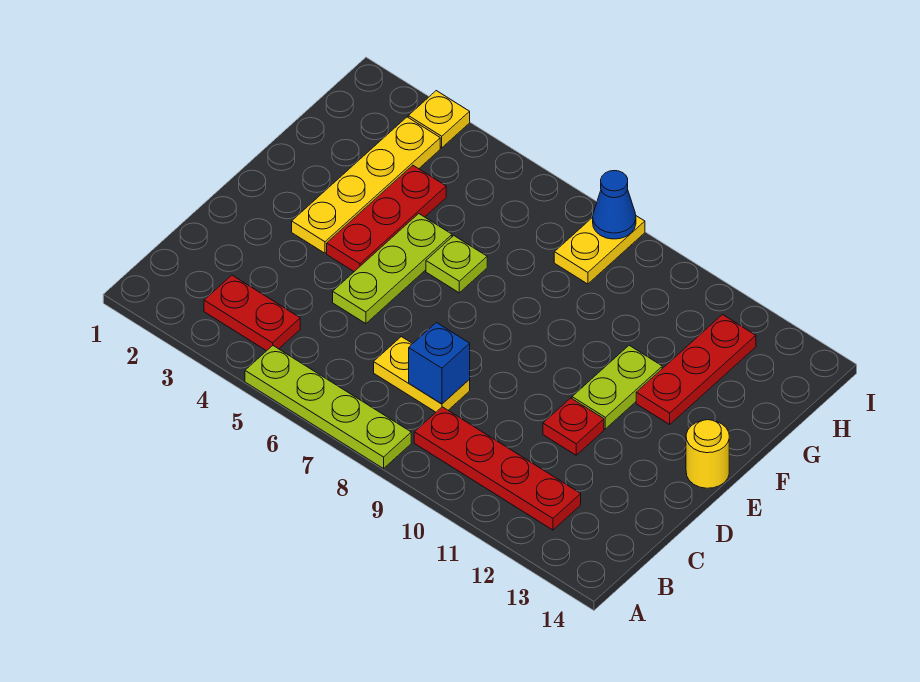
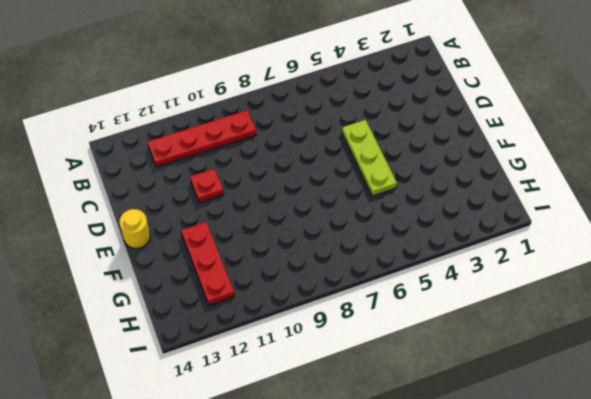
none -> lime 1x4 plate [245,346,411,469]
none -> red 1x2 plate [204,275,300,351]
none -> yellow 1x2 plate [374,337,470,412]

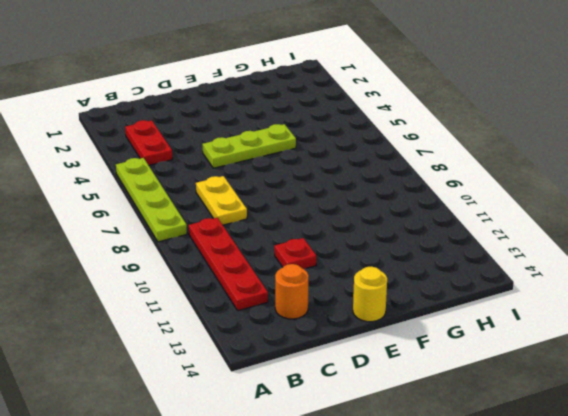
orange 1x1 round brick [275,264,308,319] -> none
none -> yellow 1x4 plate [292,117,440,253]
none -> red 1x3 plate [327,165,446,271]
none -> lime 1x2 plate [572,345,662,429]

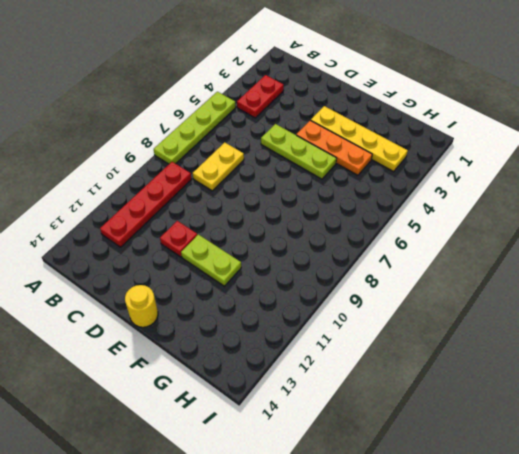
orange 1x3 plate [296,120,372,175] -> red 1x3 plate [327,165,446,271]
none -> lime 1x1 plate [426,236,487,293]
none -> red 1x3 plate [636,315,756,424]
none -> yellow 1x2 plate [554,216,645,284]

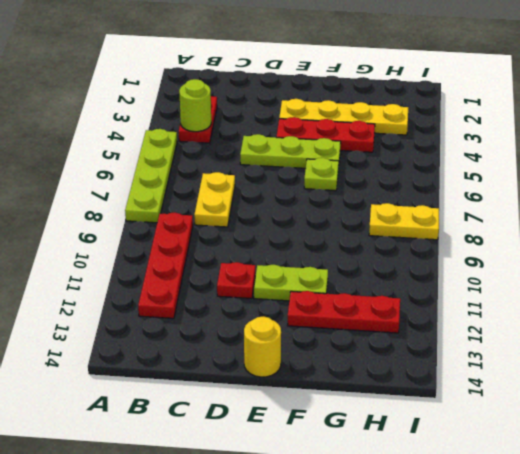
lime 1x1 round brick [179,79,211,132] -> none
none -> yellow 1x1 plate [408,91,470,148]
none -> blue 1x1 brick [409,323,470,404]
none -> blue 1x1 cone [593,171,636,239]

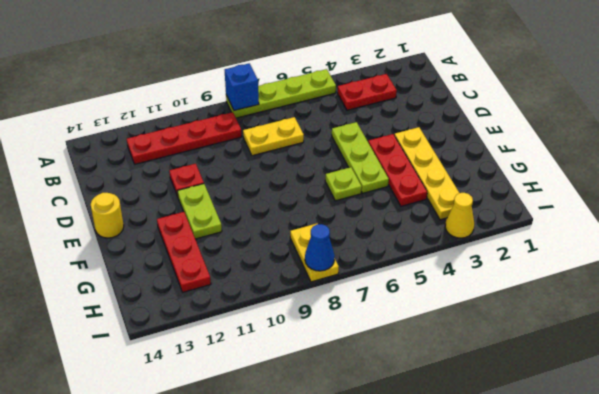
blue 1x1 brick [225,63,259,111] -> blue 1x1 brick moved to [409,323,470,404]
yellow 1x1 cone [445,193,474,238] -> yellow 1x1 plate [408,91,470,148]

